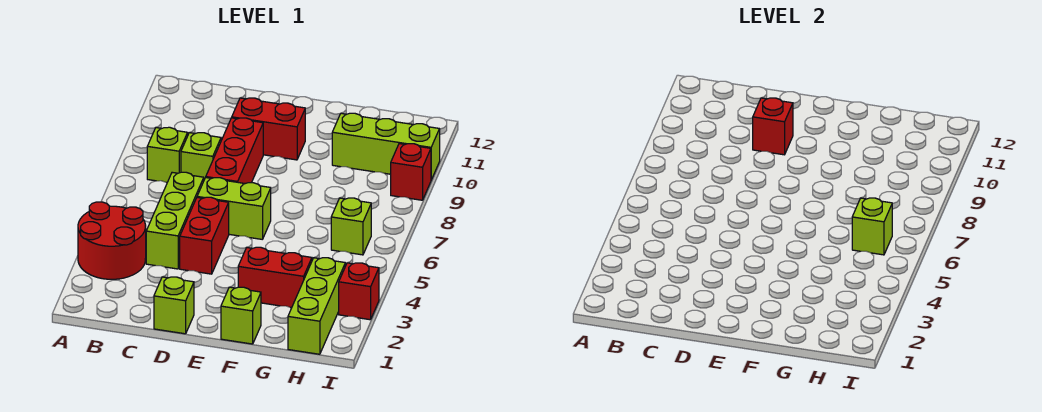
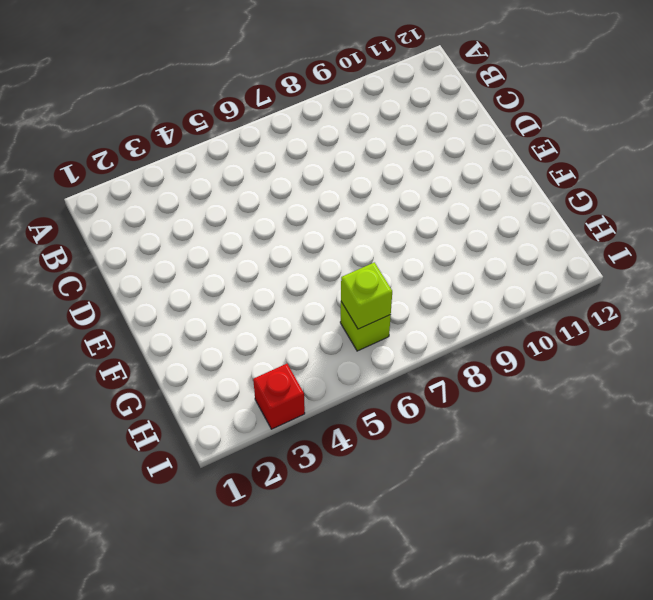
none -> red 2x2 round brick [78,202,146,279]
none -> lime 1x1 brick [147,127,188,182]
none -> lime 1x3 brick [146,172,204,269]

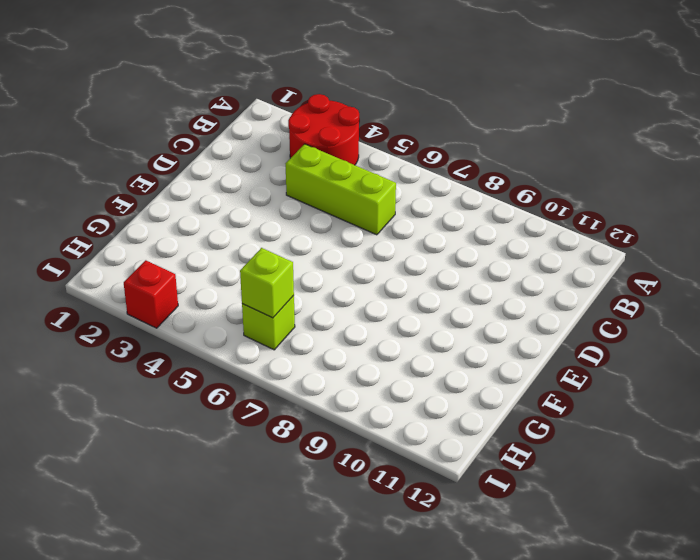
none -> lime 1x1 brick [147,127,188,182]
none -> lime 1x1 brick [181,133,221,180]
none -> lime 1x1 brick [154,277,194,334]

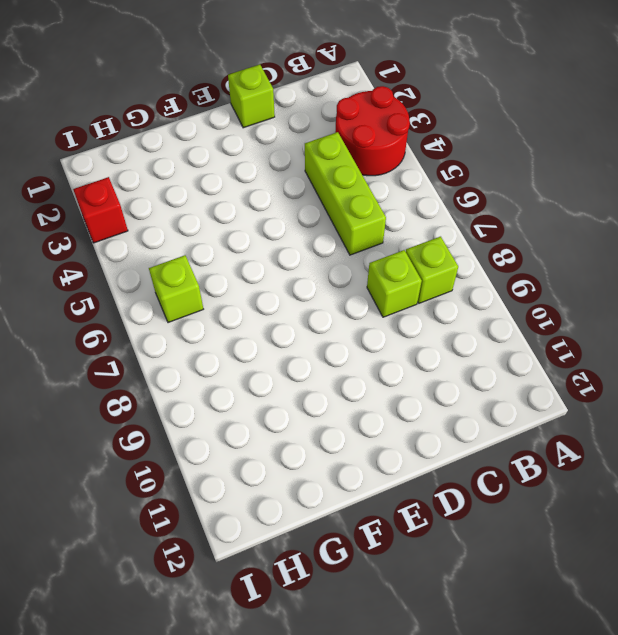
none -> red 1x2 brick [180,197,229,274]
none -> lime 1x2 brick [197,178,271,239]
none -> red 1x3 brick [206,118,263,184]

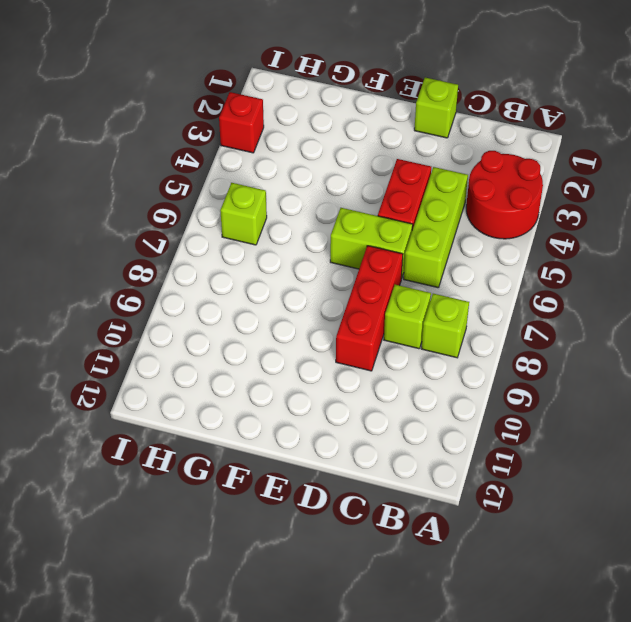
none -> red 1x2 brick [232,98,305,160]
none -> lime 1x1 brick [221,287,261,344]
none -> red 1x2 brick [238,247,312,308]

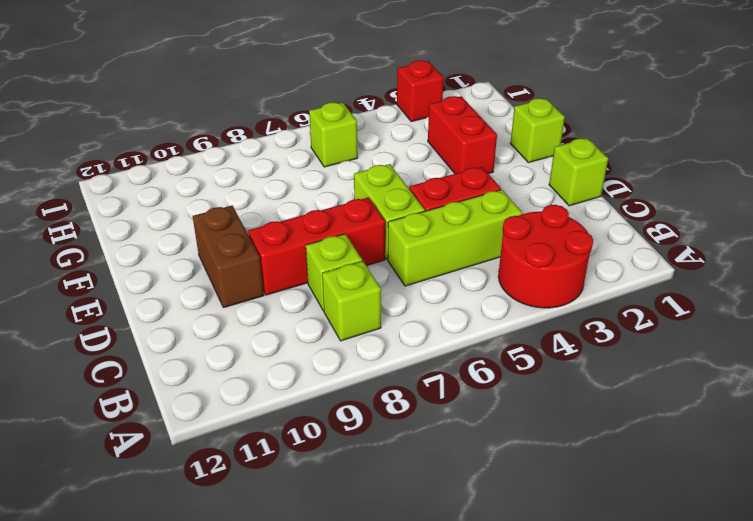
brown 1x2 brick [193,206,264,308] -> red 1x2 brick [232,98,305,160]
none -> lime 1x3 brick [332,113,440,180]
none -> lime 1x3 brick [288,258,345,354]
none -> red 1x1 brick [391,144,431,200]

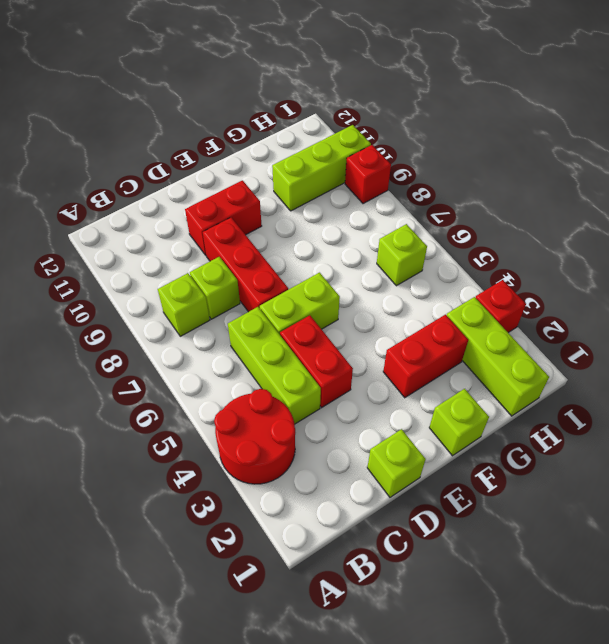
none -> red 1x1 brick [753,98,793,155]
none -> lime 1x1 brick [852,198,892,255]

